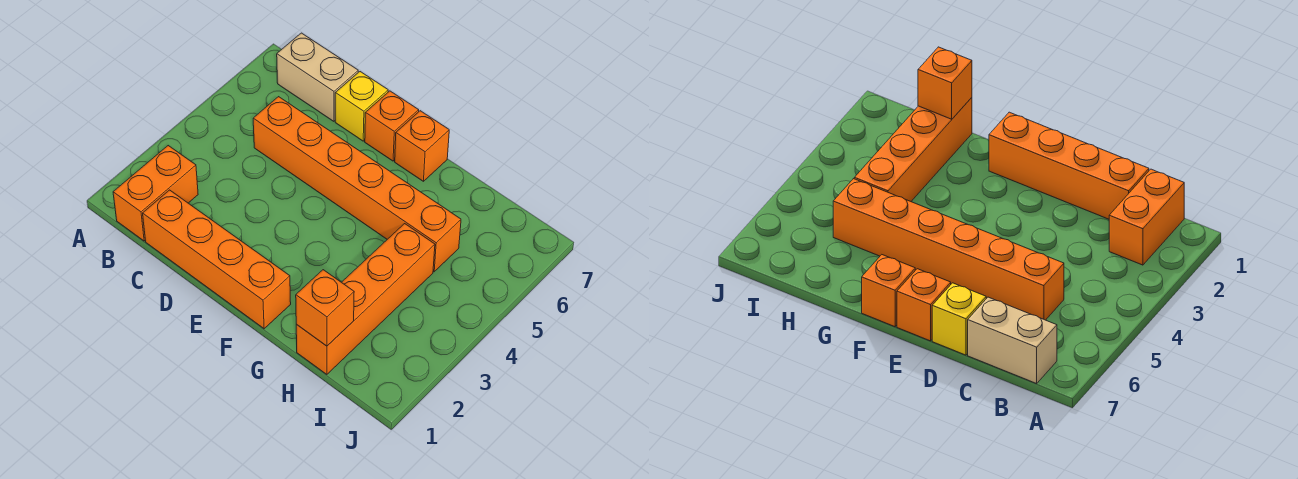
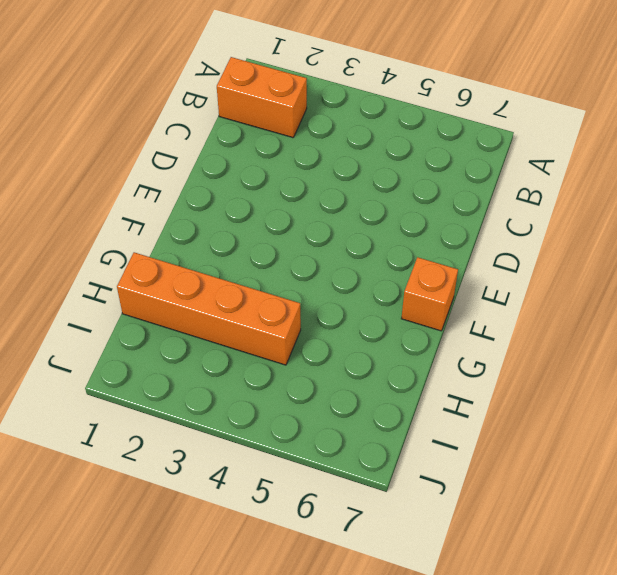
none -> tan 1x2 brick [277,33,358,121]
none -> orange 1x4 brick [143,190,291,329]

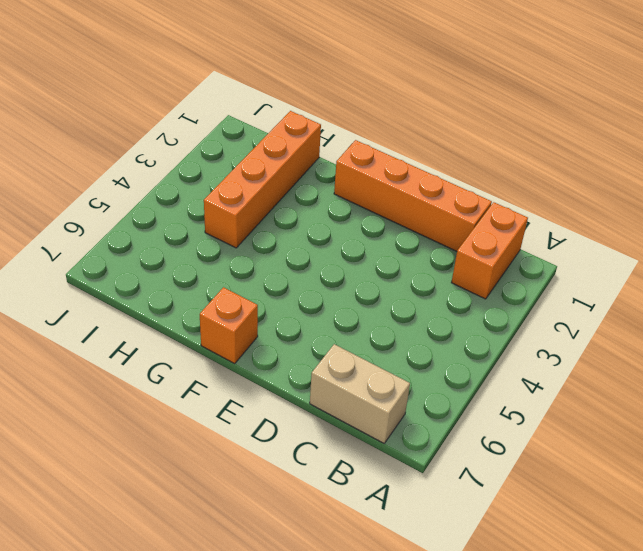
none -> orange 1x6 brick [253,97,461,272]
none -> yellow 1x1 brick [335,72,388,141]

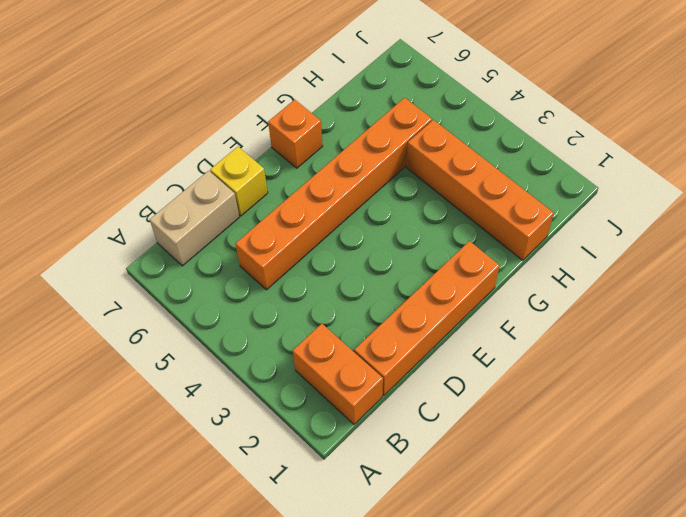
none -> orange 1x1 brick [365,91,419,161]
none -> orange 1x1 brick [296,270,354,346]

